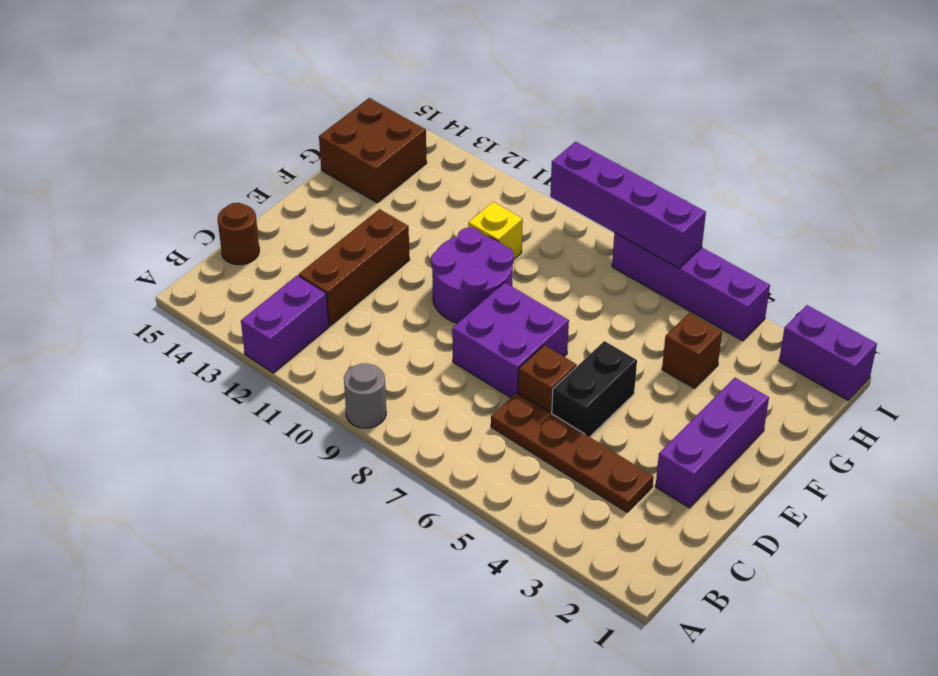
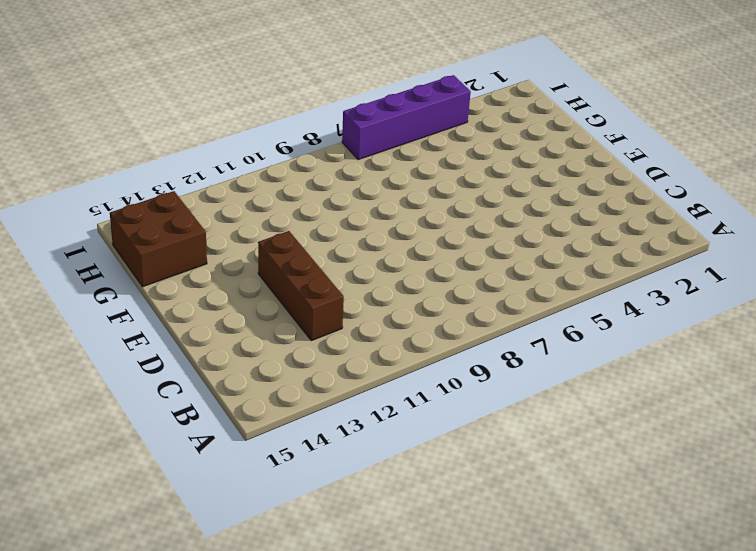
none -> grey 1x1 round brick [344,363,386,428]
none -> purple 1x2 brick [241,275,329,373]
none -> brown 1x4 plate [491,393,653,512]

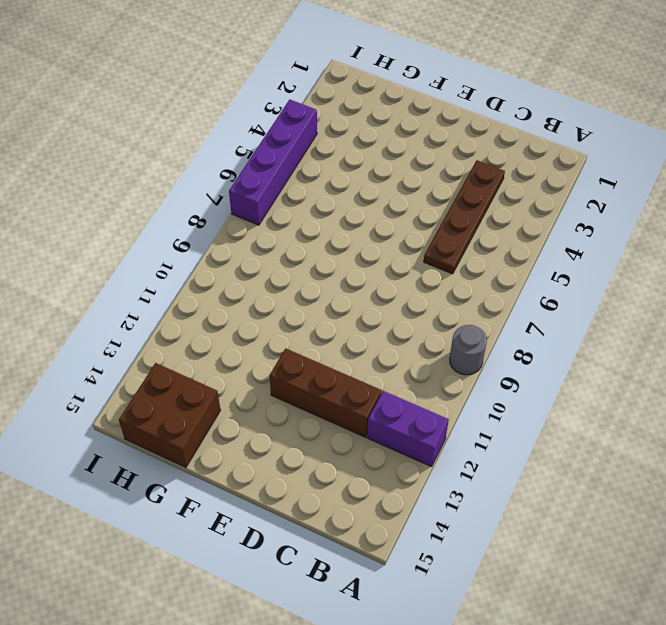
none -> brown 1x1 round brick [218,203,259,265]
none -> purple 1x3 brick [655,378,769,508]
none -> black 1x2 brick [552,341,637,437]

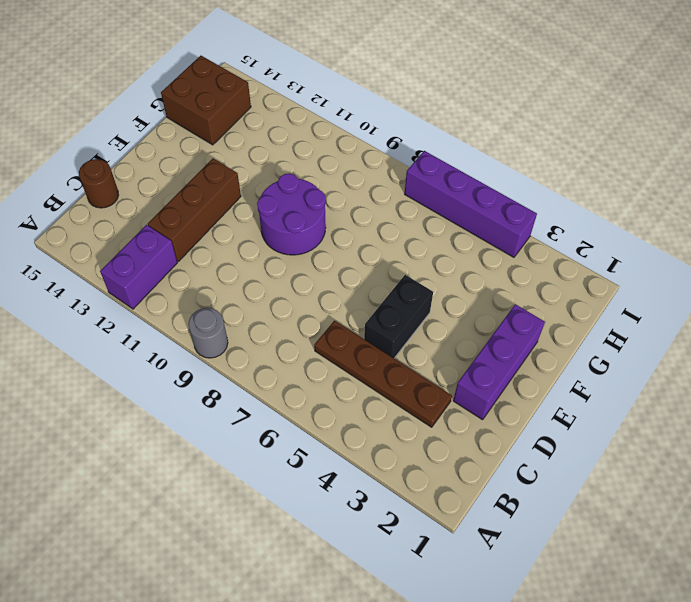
none -> brown 1x1 brick [518,345,577,414]
none -> purple 2x2 brick [452,283,569,398]
none -> brown 1x1 brick [662,313,722,388]

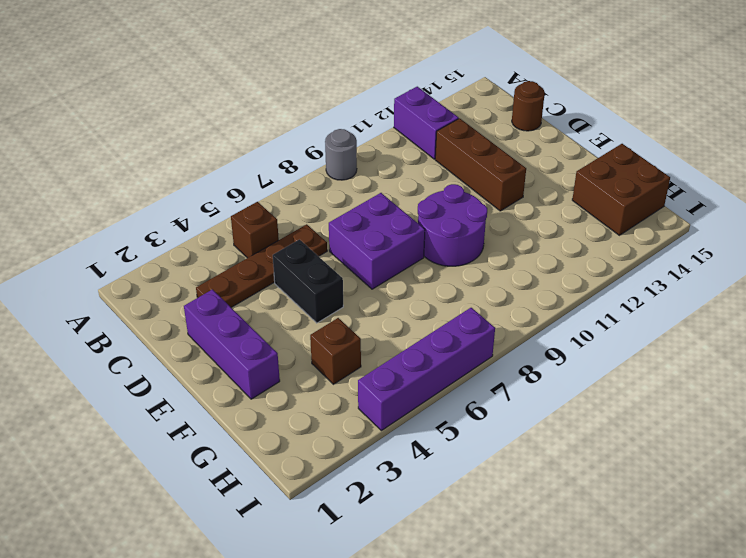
brown 1x1 brick [231,202,279,258] -> brown 1x1 brick moved to [518,345,577,414]
none -> yellow 1x1 brick [468,202,523,259]
none -> purple 1x2 brick [779,305,877,400]
none -> purple 1x4 brick [550,142,706,268]

